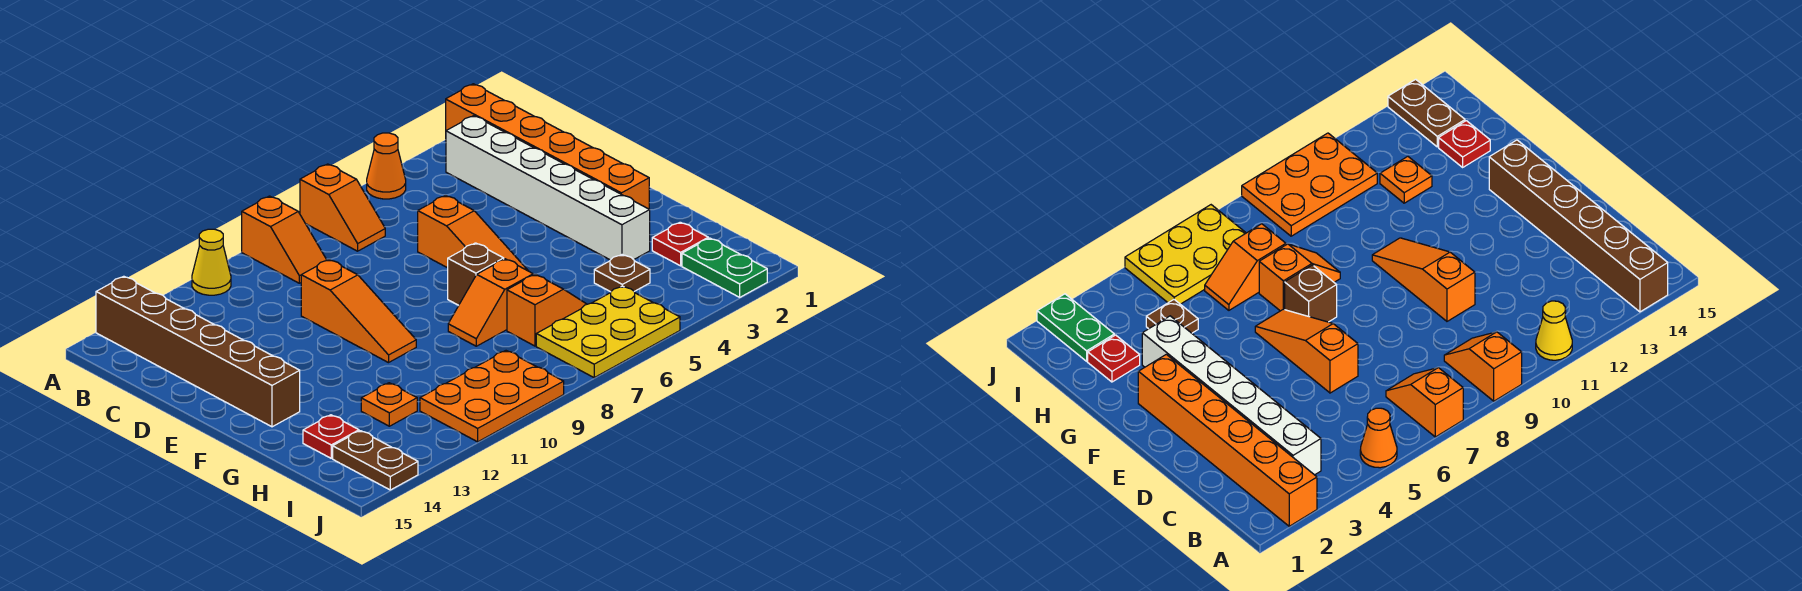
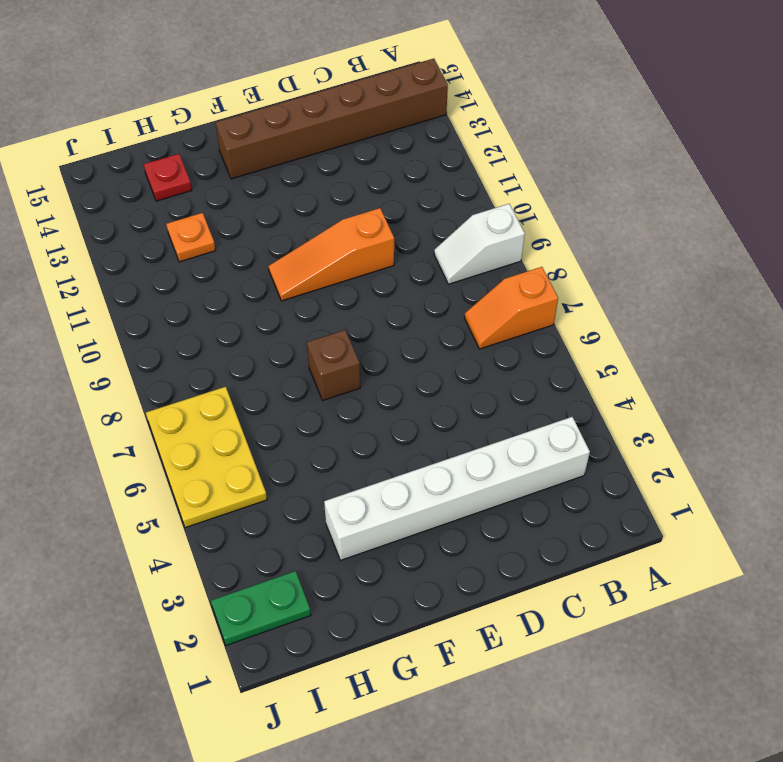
white 1x2 slope [434,204,525,284] -> orange 1x2 slope [242,196,327,283]
none -> orange 1x6 brick [446,84,649,209]
none -> orange 1x1 cone [367,133,406,199]
none -> yellow 1x1 cone [192,229,231,295]

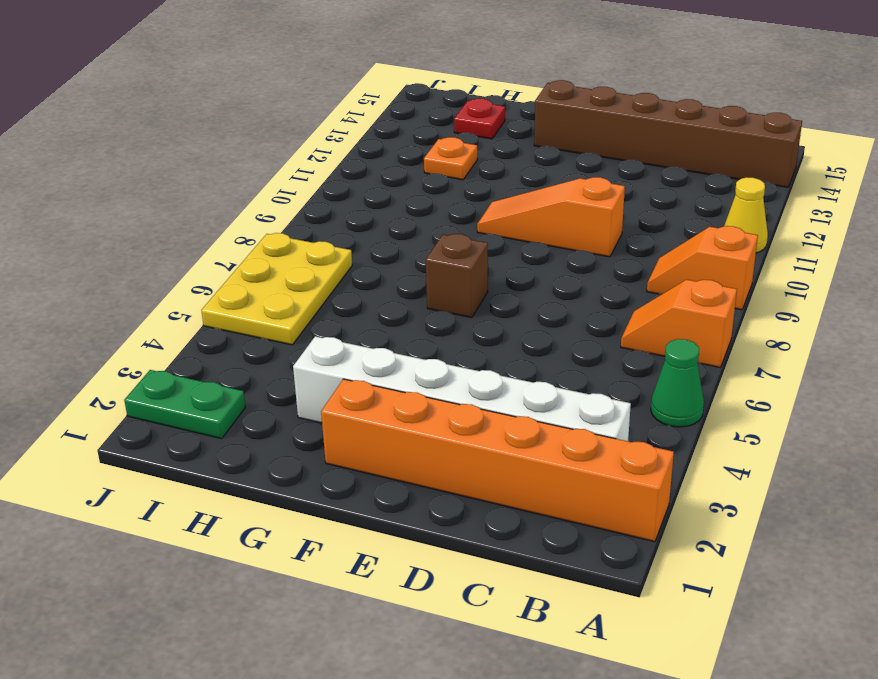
green 1x1 cone [651,339,704,427] -> orange 1x1 cone [367,133,406,199]
none -> orange 1x3 slope [418,195,528,271]
none -> orange 1x2 slope [448,259,533,346]
none -> red 1x1 plate [652,222,708,266]

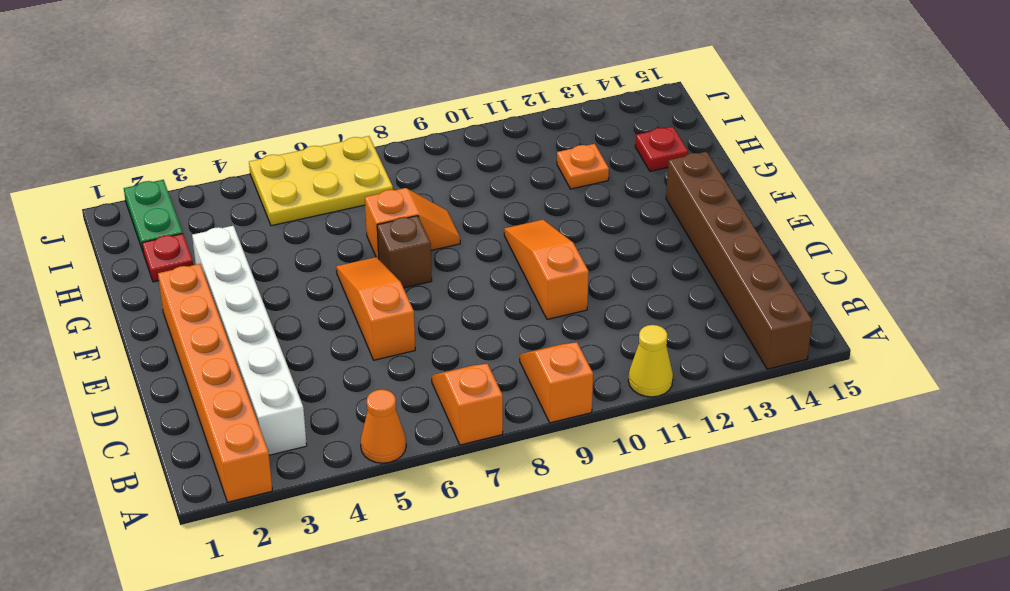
none -> brown 1x1 plate [594,255,650,292]
none -> orange 1x2 slope [507,274,587,346]
none -> orange 2x3 plate [420,351,564,442]

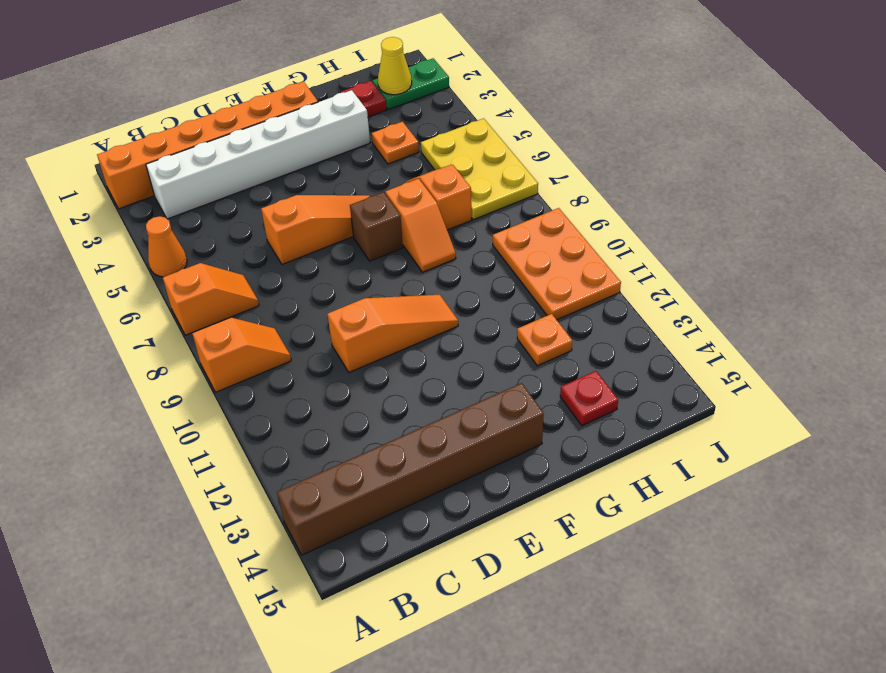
orange 1x1 plate [372,122,419,164] -> brown 1x1 plate [594,255,650,292]
yellow 1x1 cone [378,37,412,95] -> yellow 1x1 cone moved to [192,229,231,295]
none -> brown 1x2 plate [333,431,418,490]

